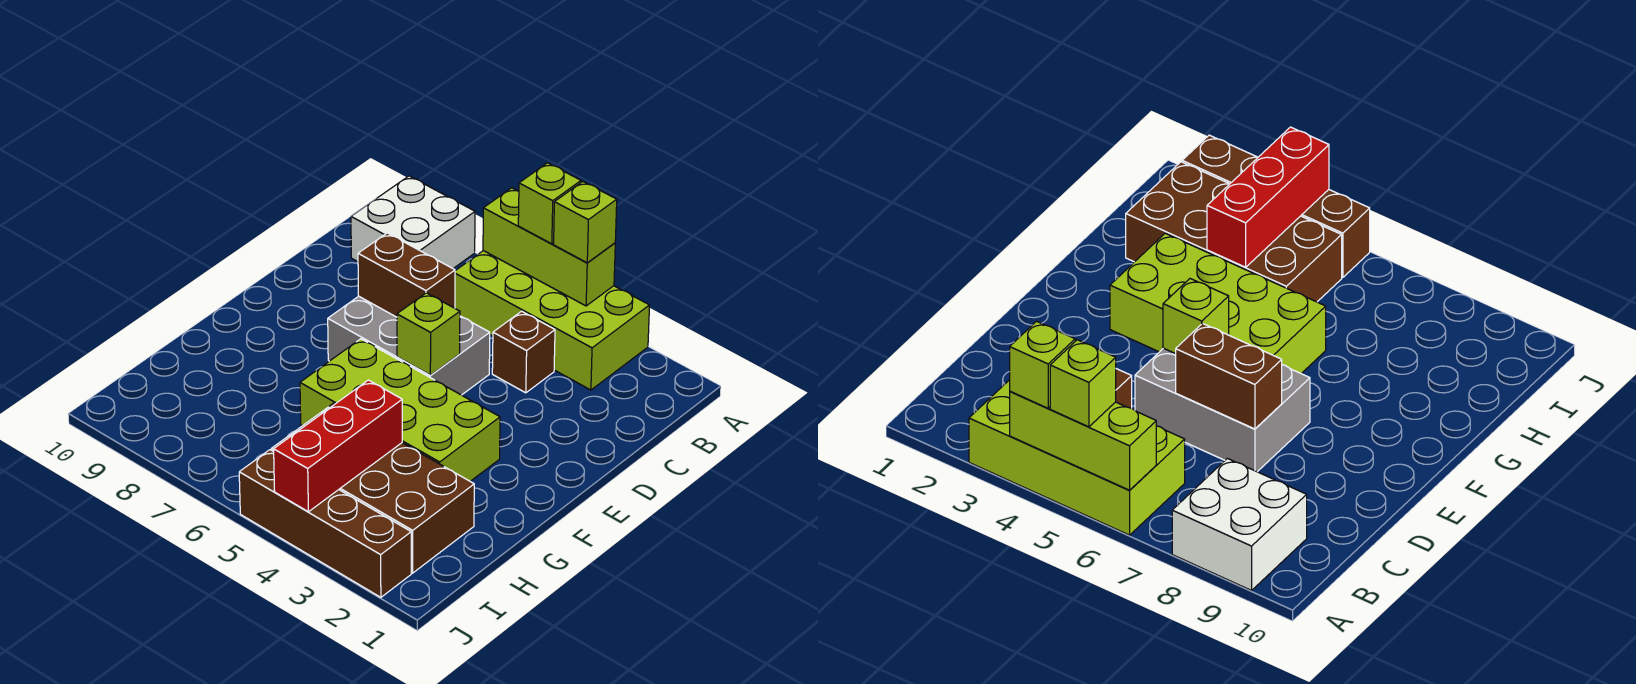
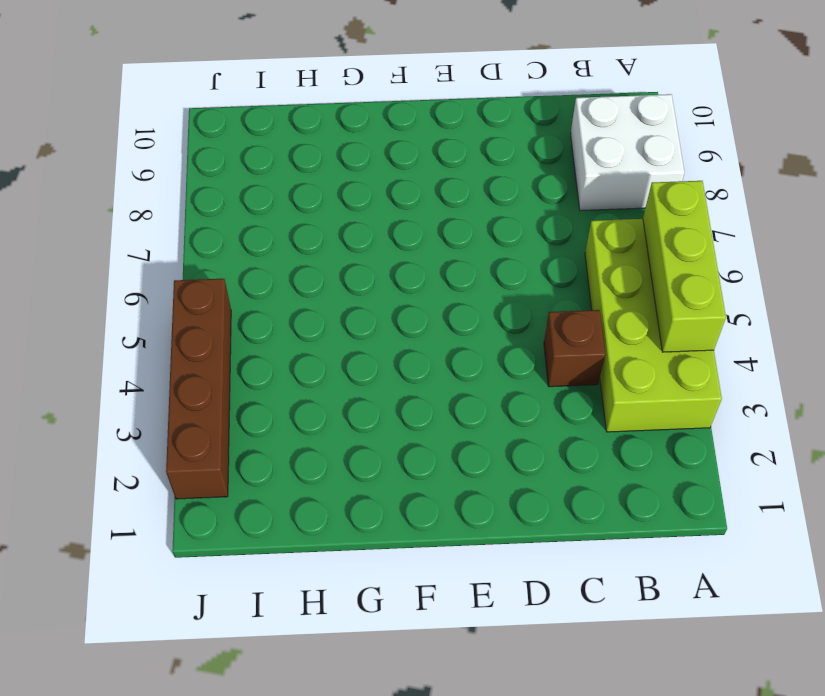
none -> grey 2x3 brick [328,296,490,395]
none -> lime 2x4 brick [300,339,500,481]
none -> brown 2x4 brick [271,404,474,573]

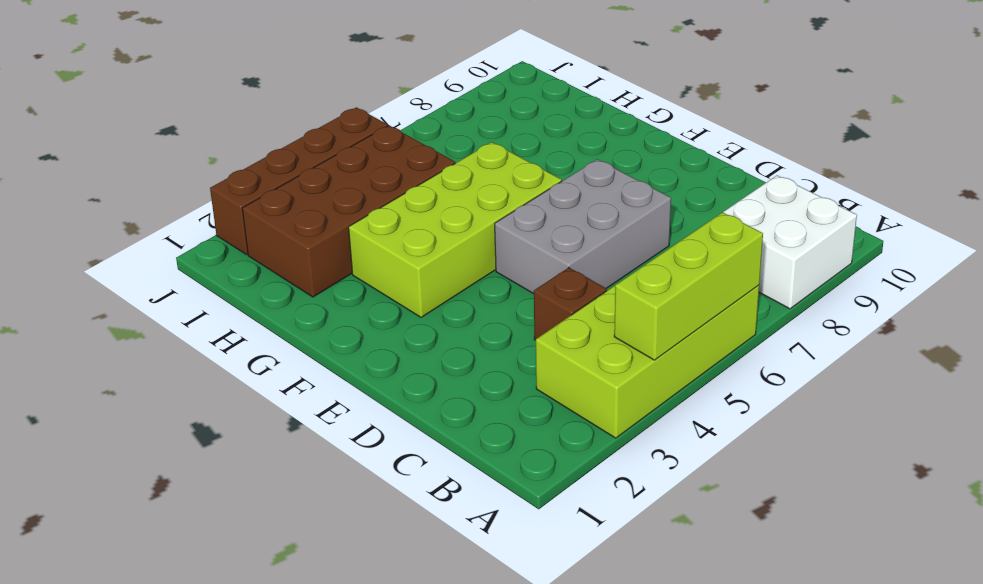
none -> brown 1x2 brick [358,233,455,317]
none -> lime 1x1 brick [397,293,460,375]
none -> red 1x3 brick [274,380,402,512]

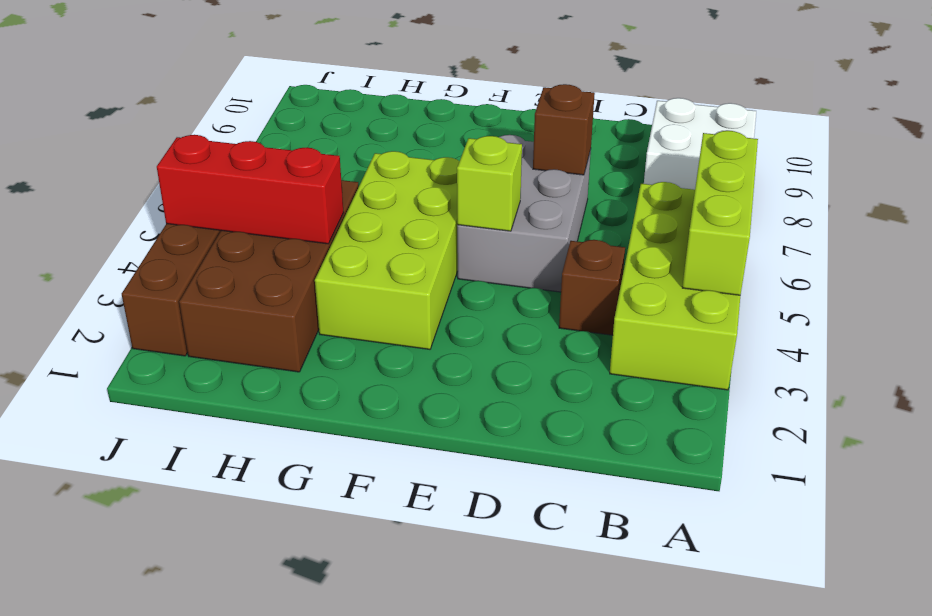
brown 1x1 brick [533,84,595,175] -> brown 1x2 brick [358,233,455,317]
none -> lime 1x1 brick [554,182,617,263]
none -> lime 1x1 brick [518,163,581,244]

